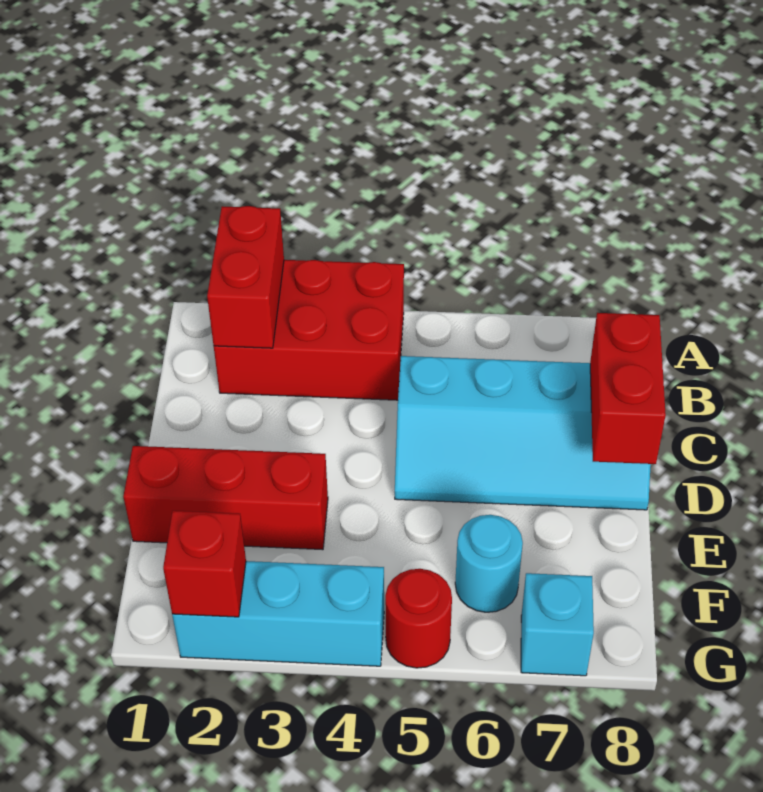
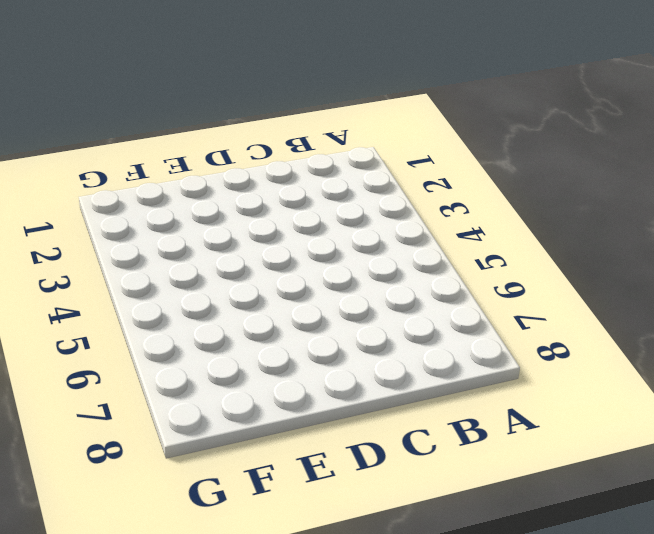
none -> red 2x3 brick [214,260,404,400]
none -> cyan 2x4 slope [395,356,651,510]

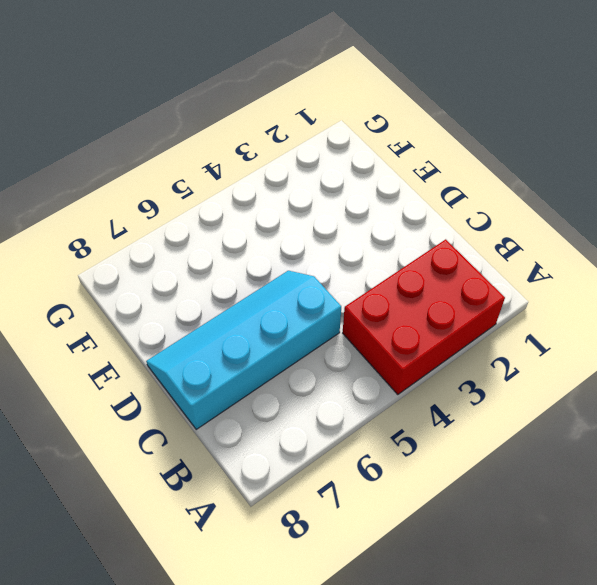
none -> red 1x3 brick [123,446,328,550]
none -> cyan 1x1 round brick [455,515,523,612]

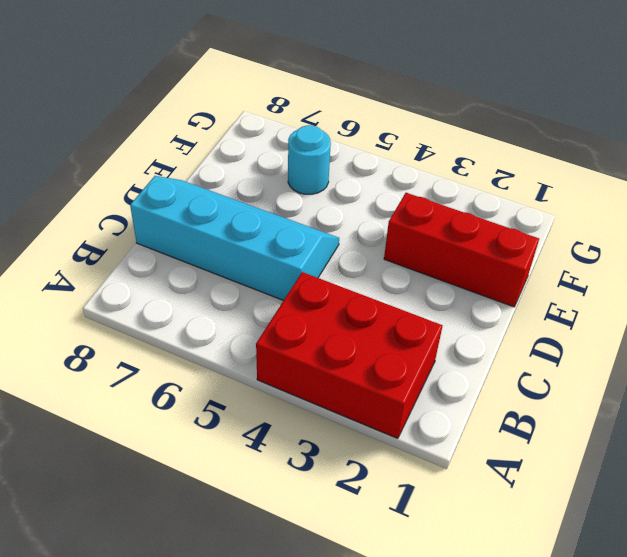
none -> cyan 1x3 brick [172,561,384,666]
none -> red 1x1 round brick [385,569,452,668]

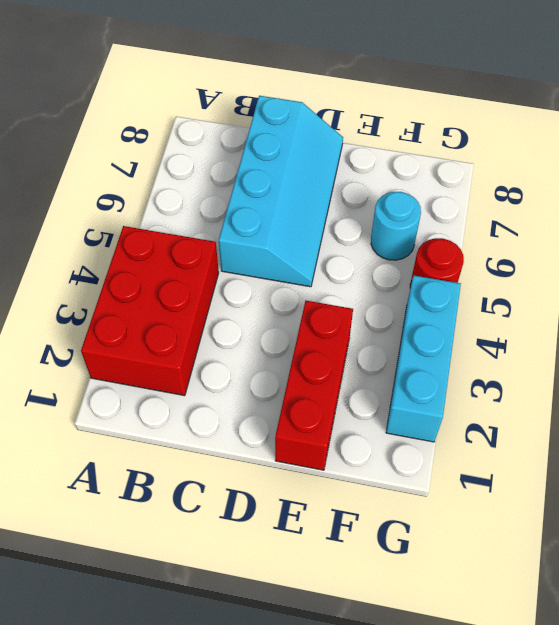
none -> cyan 1x1 brick [521,573,594,676]
none -> red 1x2 brick [207,206,284,348]

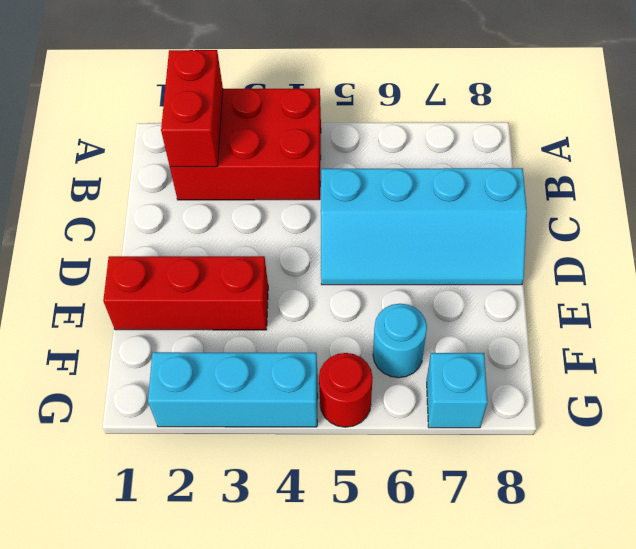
none -> red 1x2 brick [590,313,666,464]
none -> red 1x1 brick [163,511,246,617]

